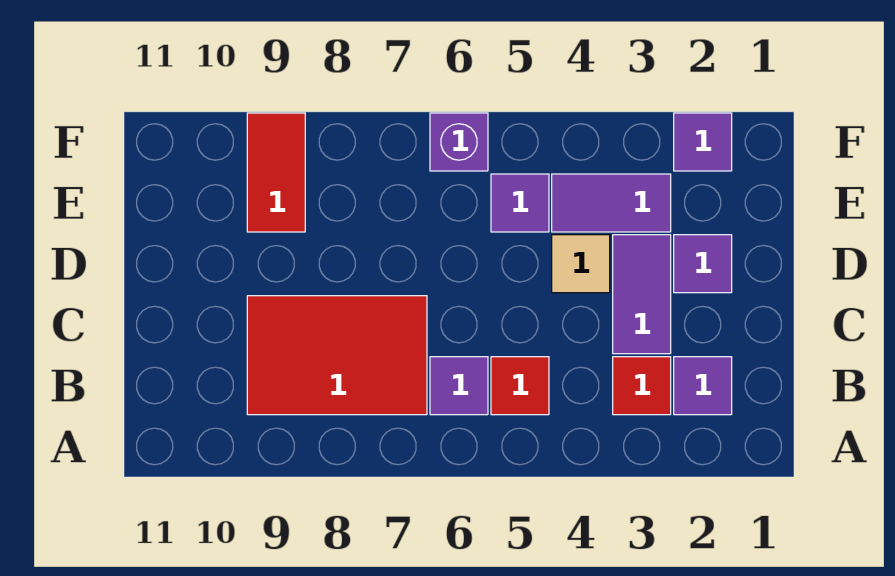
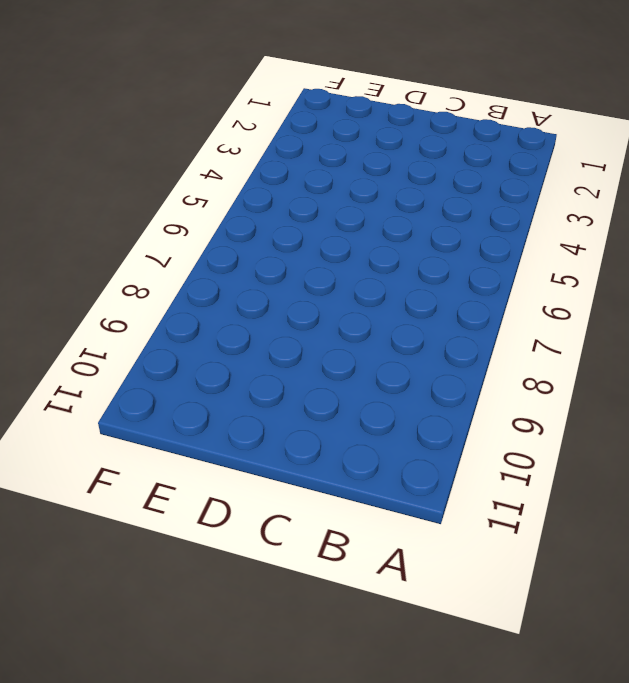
none -> purple 1x1 tile [674,357,732,415]
none -> red 1x1 tile [613,357,671,415]
none -> red 1x1 tile [491,357,549,415]

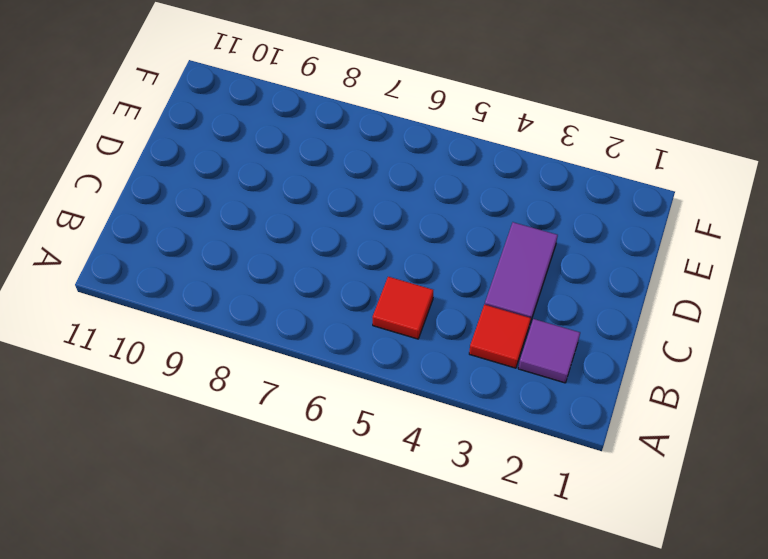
none -> purple 1x1 tile [430,357,488,415]
none -> red 2x3 tile [247,296,427,415]
none -> purple 1x1 tile [674,235,732,293]

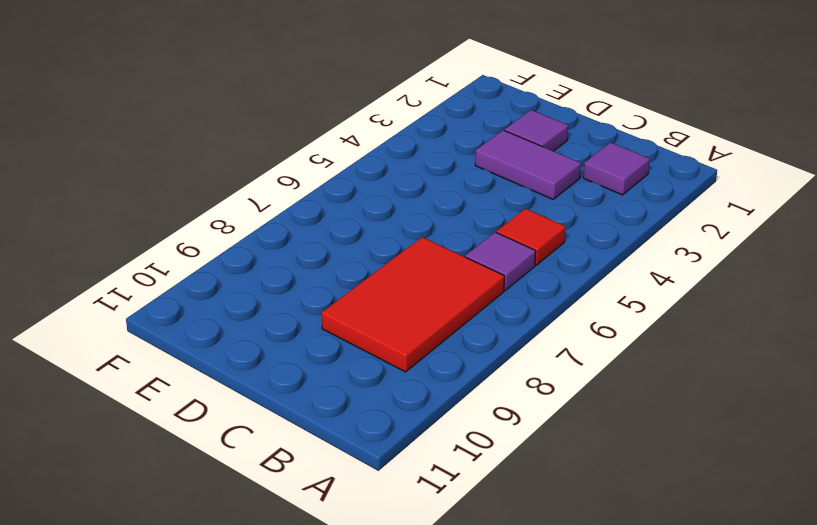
none -> red 1x1 tile [613,357,671,415]
none -> tan 1x1 tile [552,235,610,293]
none -> purple 1x2 tile [552,174,671,232]

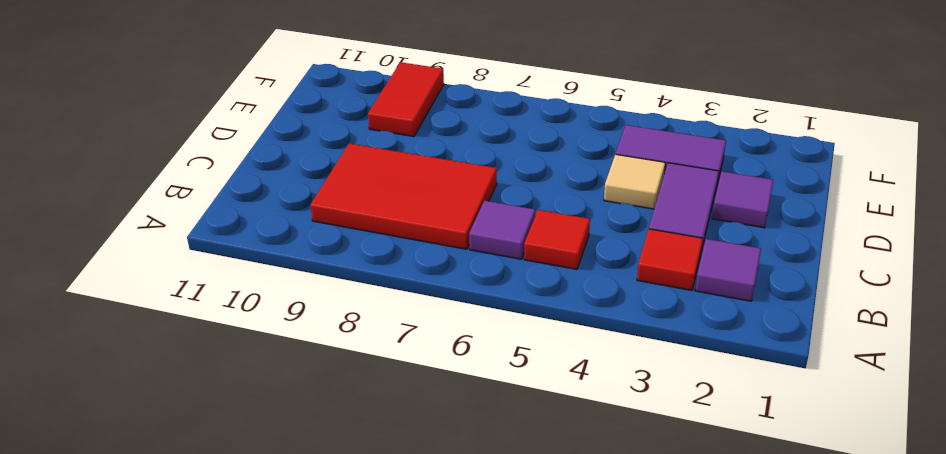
none -> purple 1x1 tile [491,174,549,232]
none -> purple 1x1 tile [674,113,732,171]
none -> purple 1x1 brick [430,113,488,171]

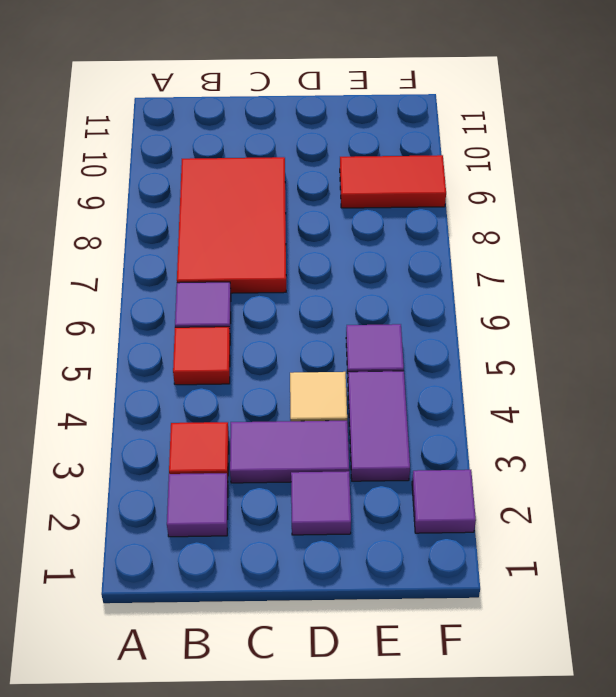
none -> purple 1x1 brick [430,113,488,171]

